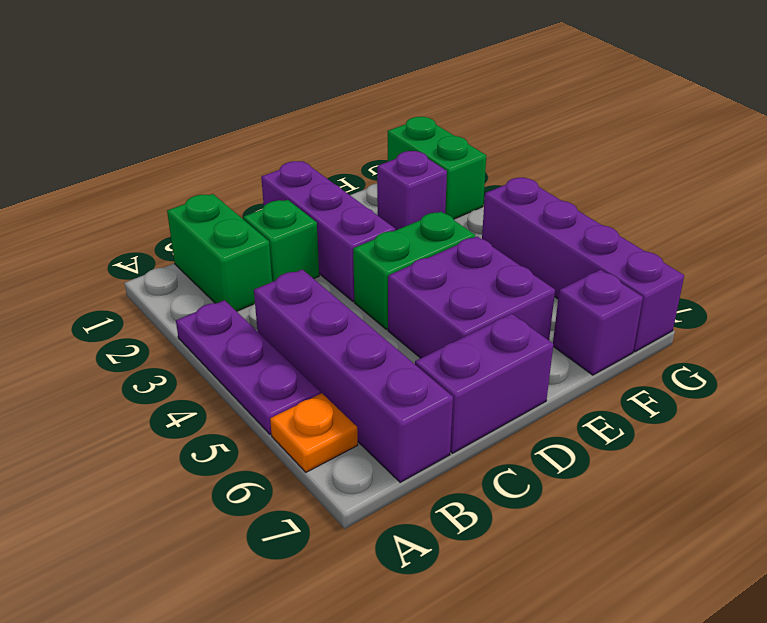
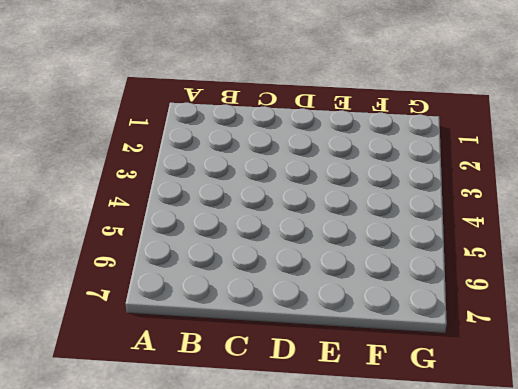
none -> purple 1x3 plate [176,300,320,435]
none -> orange 1x1 plate [270,393,358,472]
none -> green 1x2 brick [167,194,272,311]

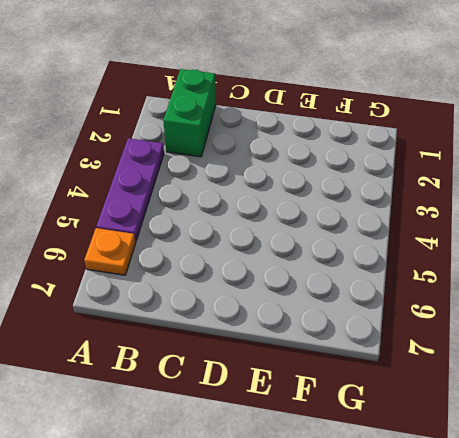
none -> purple 1x4 brick [254,269,453,482]
none -> green 1x1 brick [243,200,319,282]
none -> purple 1x2 brick [415,314,553,453]

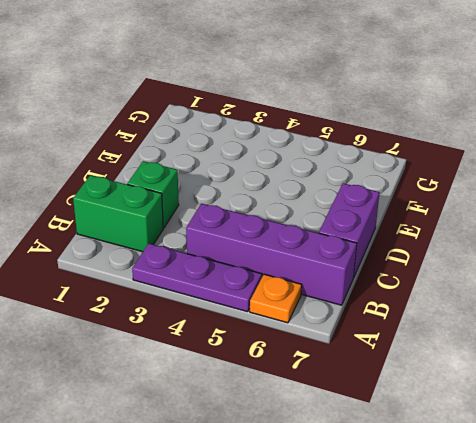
none -> purple 1x3 brick [261,161,395,301]
none -> green 1x2 brick [353,212,475,329]
none -> purple 2x2 brick [388,236,555,358]

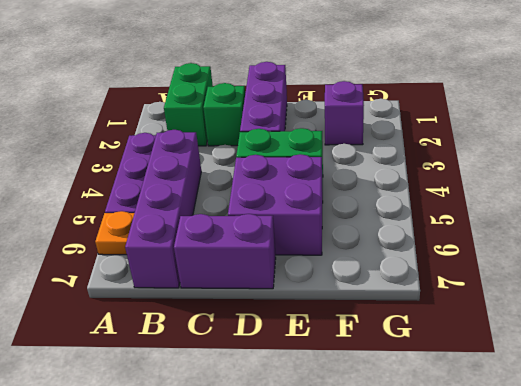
none -> purple 1x1 brick [553,270,643,375]
none -> green 1x2 brick [388,117,486,219]
none -> purple 1x4 brick [482,178,684,352]

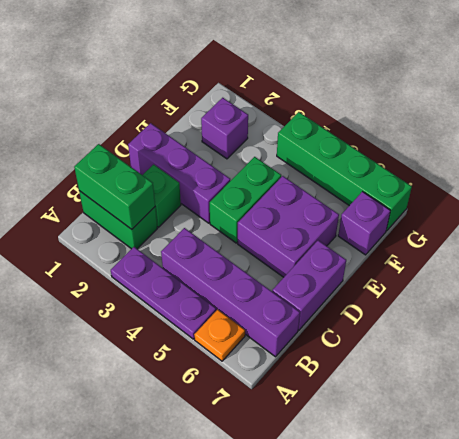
green 1x2 brick [74,144,155,229] -> green 1x2 brick moved to [388,117,486,219]
green 1x4 brick [277,112,412,231] -> purple 1x4 brick [482,178,684,352]

